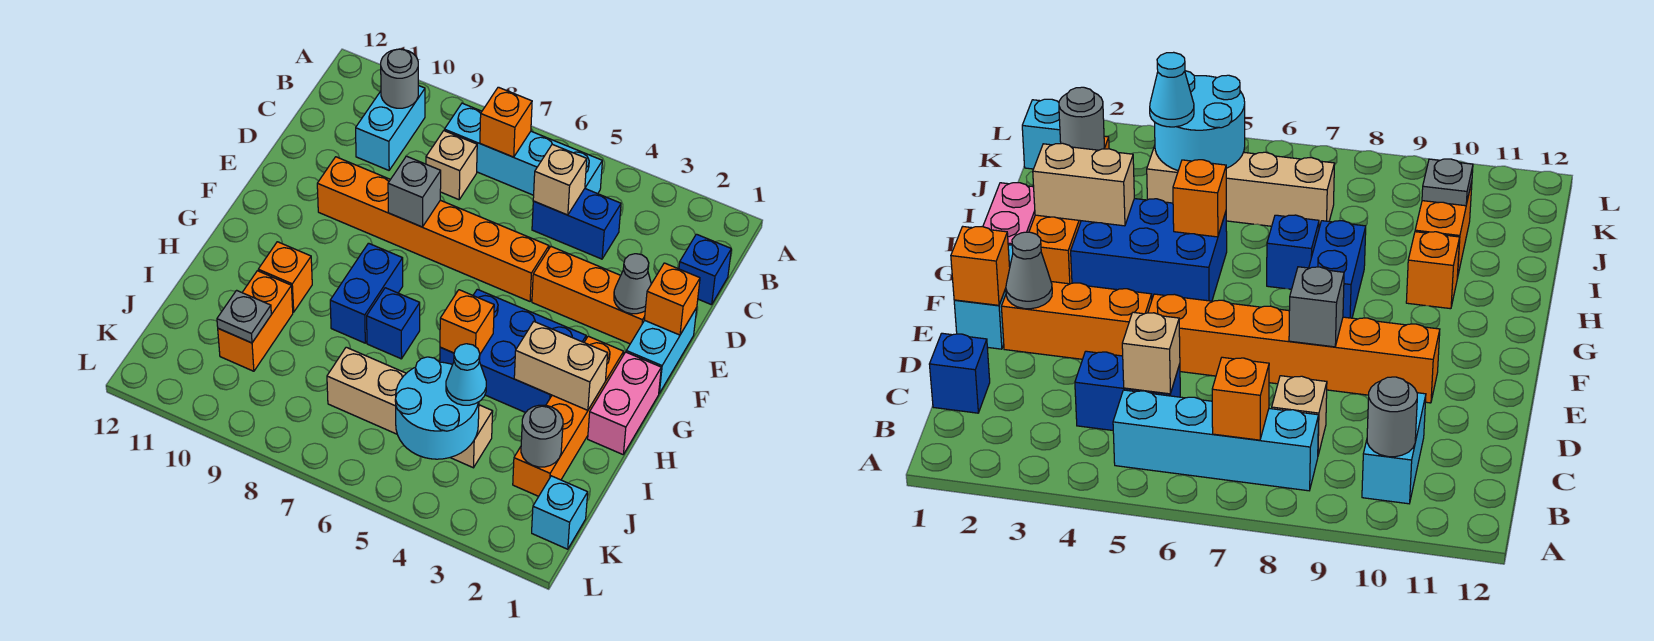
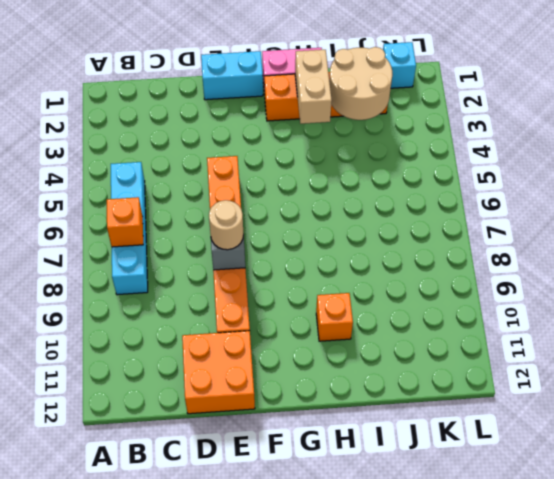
orange 2x2 brick [182,331,255,414] -> none
tan 1x1 round brick [209,200,244,250] -> none
tan 2x2 round brick [329,47,393,120] -> grey 1x1 round brick [521,405,563,467]
none -> cyan 1x2 brick [356,85,425,170]
none -> blue 1x1 brick [679,234,731,305]
none -> blue 1x2 brick [532,189,621,259]

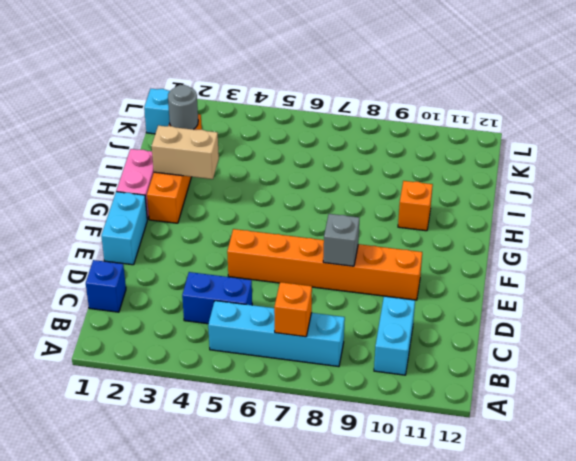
none -> tan 1x1 brick [426,131,477,200]
none -> orange 1x3 brick [532,246,645,344]
none -> blue 2x3 brick [440,289,586,413]

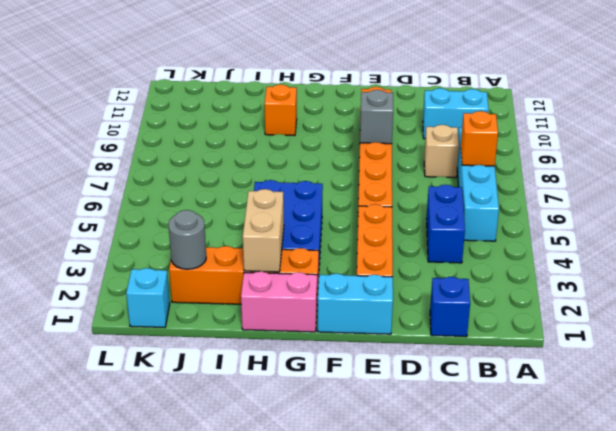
none -> blue 1x2 brick [330,243,403,343]
none -> blue 1x1 brick [367,288,420,359]
none -> orange 1x2 brick [218,271,293,371]

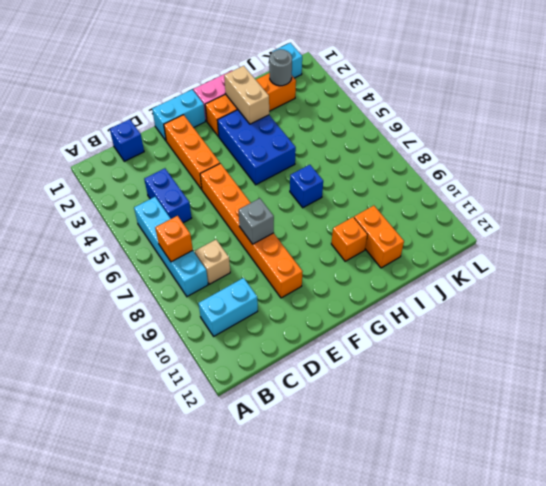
orange 1x2 brick [354,206,404,268] -> orange 1x2 brick turned to [218,271,293,371]
none -> blue 1x2 brick [330,243,403,343]
none -> tan 1x4 brick [327,347,493,468]
none -> grey 1x1 round brick [381,49,418,108]

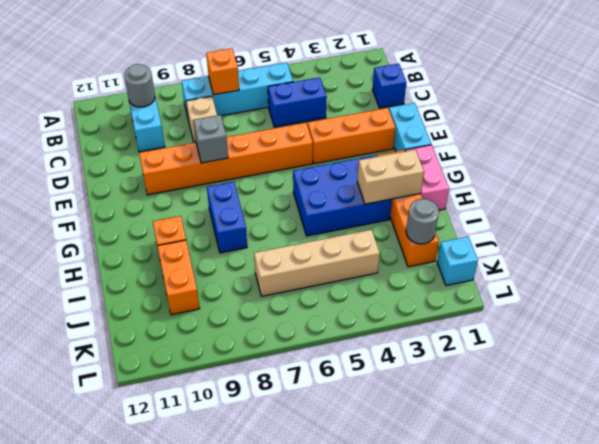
none -> blue 1x1 brick [367,288,420,359]
none -> tan 1x1 brick [533,144,587,215]
none -> orange 1x1 brick [644,263,700,335]

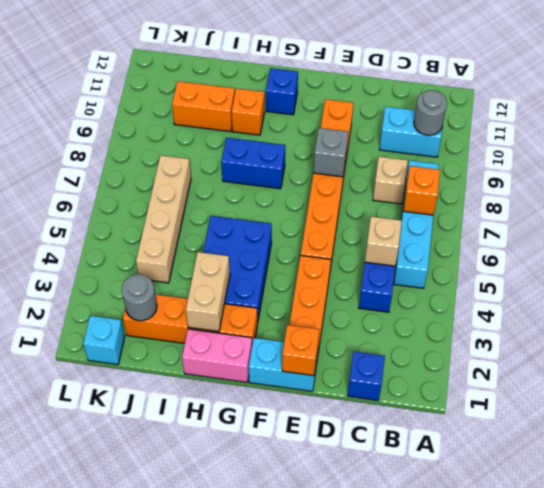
blue 1x1 brick [266,68,298,115] -> blue 1x1 brick moved to [367,288,420,359]
none -> grey 1x1 cone [614,254,651,314]
none -> orange 1x1 brick [440,290,494,354]
none -> cyan 2x2 round brick [395,357,479,459]

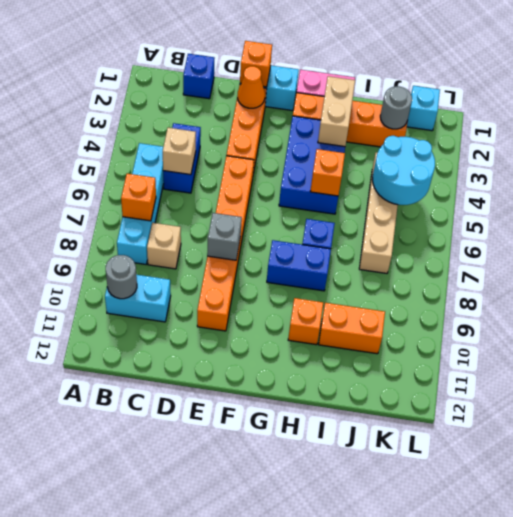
orange 1x1 cone [238,66,265,108] -> grey 1x1 cone [614,254,651,314]
none -> grey 1x1 plate [217,290,271,343]
none -> cyan 1x1 cone [446,344,486,405]

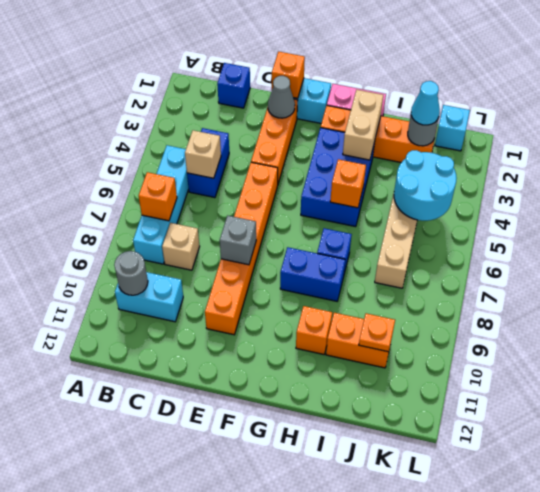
cyan 1x1 cone [411,81,440,125] -> cyan 1x1 cone moved to [446,344,486,405]
orange 1x1 plate [359,313,395,352] -> grey 1x1 plate [217,290,271,343]

